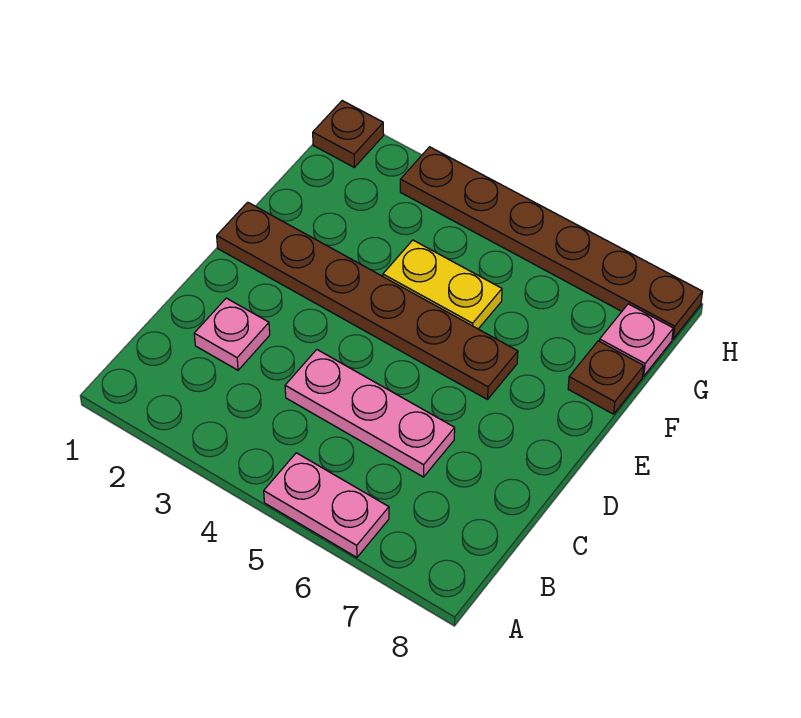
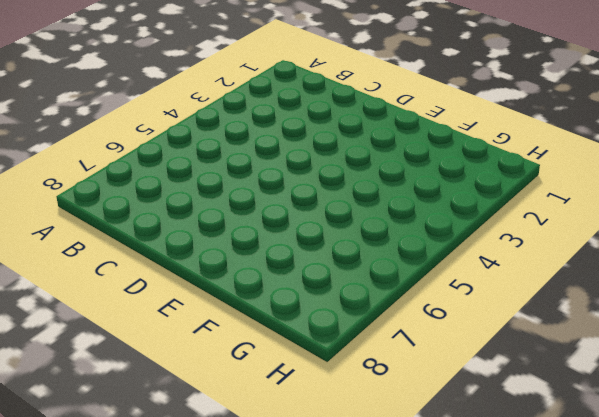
none -> pink 1x2 plate [264,453,389,557]
none -> pink 1x1 plate [194,298,270,370]

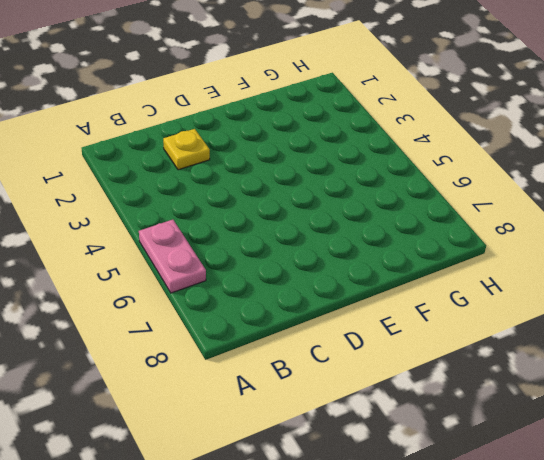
yellow 1x1 plate [163,129,210,170] -> pink 1x1 plate [194,298,270,370]
none -> pink 1x3 plate [285,350,455,477]
none -> brown 1x6 plate [217,202,518,399]

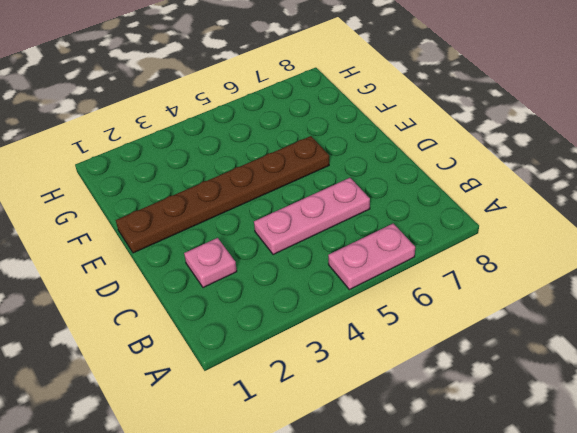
none -> yellow 1x2 plate [383,240,502,329]
none -> brown 1x1 plate [568,341,644,414]

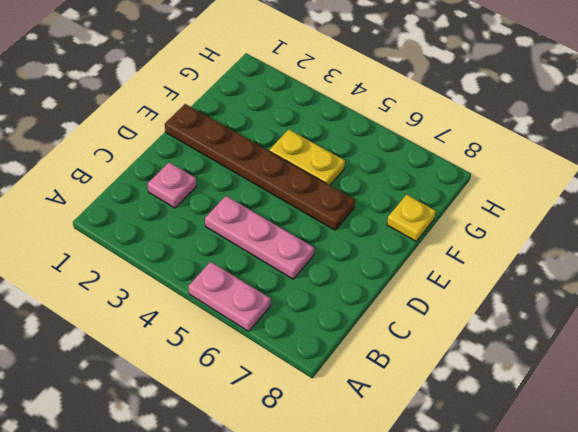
yellow 1x1 plate [387,195,436,241] -> brown 1x1 plate [568,341,644,414]
none -> pink 1x1 plate [599,304,673,376]
none -> brown 1x1 plate [313,101,384,167]

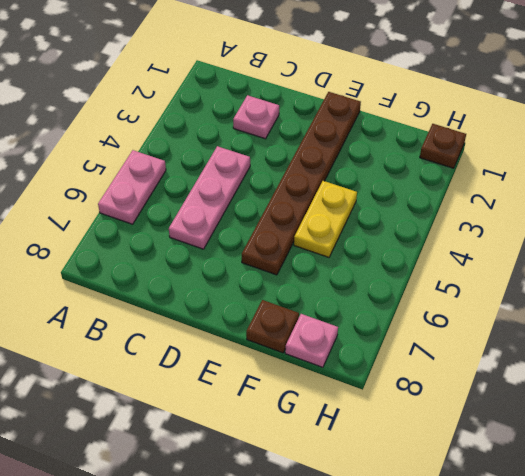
none -> brown 1x6 plate [400,147,703,339]

